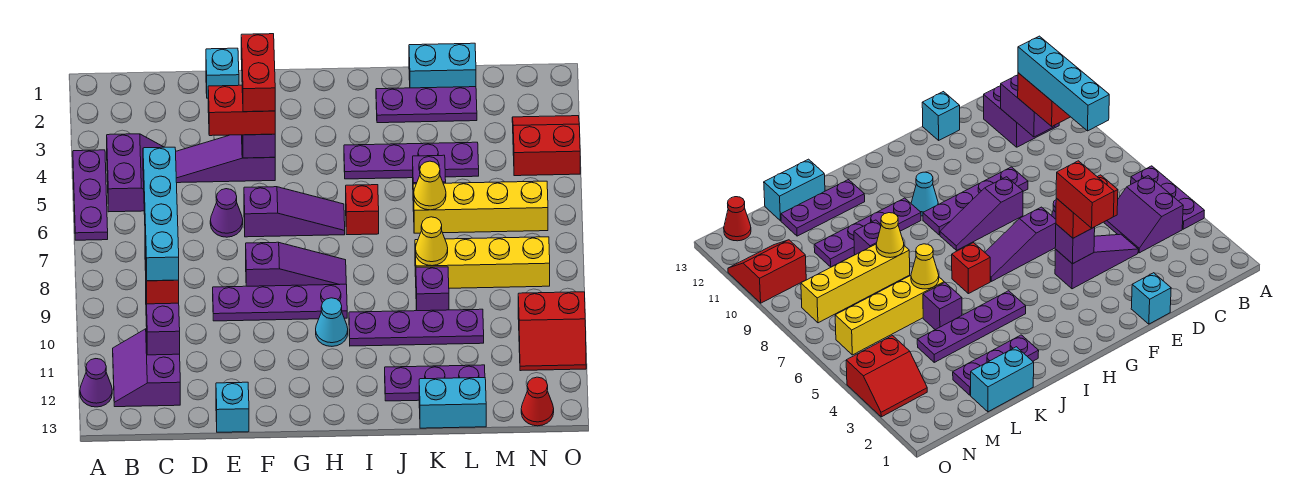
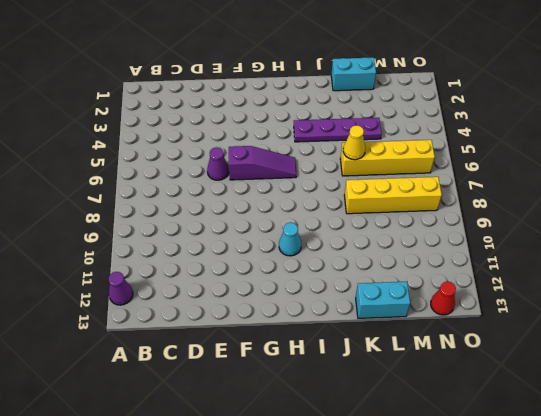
none -> purple 1x3 plate [73,150,108,240]
none -> purple 2x2 slope [107,134,163,212]
none -> purple 2x2 slope [113,329,180,407]
none -> purple 1x3 slope [176,135,275,183]

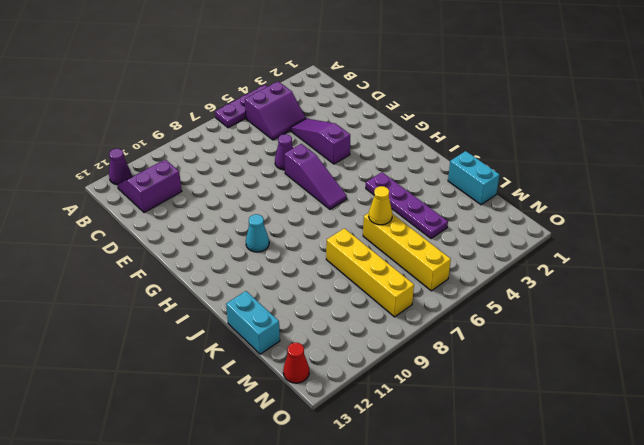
none -> cyan 1x1 brick [206,48,239,98]
none -> purple 1x4 plate [213,284,347,321]
none -> cyan 1x1 brick [216,382,249,432]
none -> purple 1x3 slope [246,242,346,286]

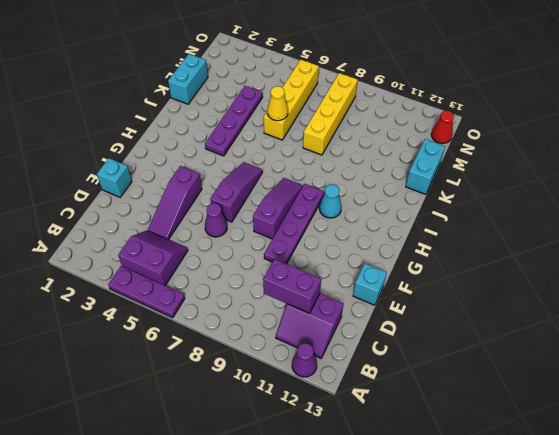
none -> red 1x1 brick [346,185,379,235]
none -> purple 1x4 plate [349,309,484,346]
none -> purple 1x3 plate [376,87,477,123]
none -> purple 1x3 plate [385,365,485,401]

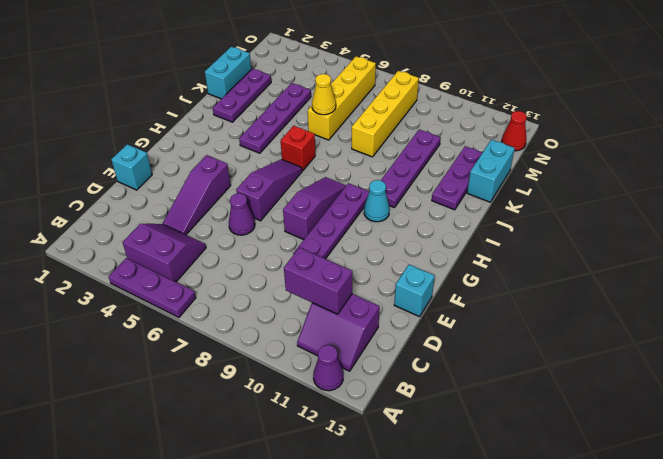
none -> purple 1x1 brick [413,155,446,184]
none -> purple 1x1 brick [416,267,449,311]
none -> red 2x2 slope [512,116,580,176]
none -> red 2x2 slope [518,292,586,371]

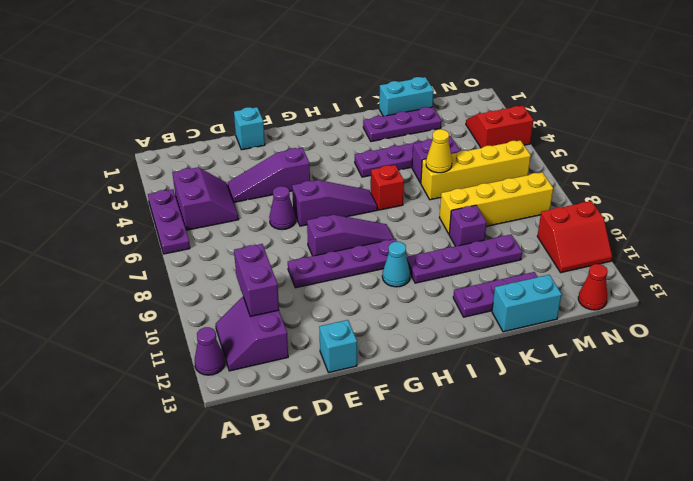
none -> purple 1x1 brick [242,134,275,158]
none -> yellow 1x1 cone [415,217,448,266]
none -> red 1x2 brick [145,248,179,304]
none -> red 1x2 brick [208,85,275,136]

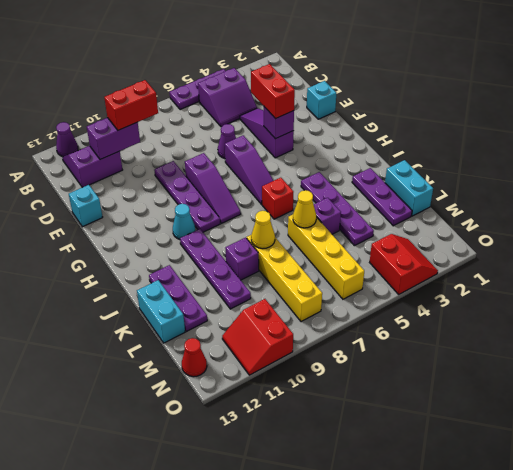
none -> cyan 1x4 brick [143,147,179,281]
none -> red 1x2 brick [241,34,275,112]

